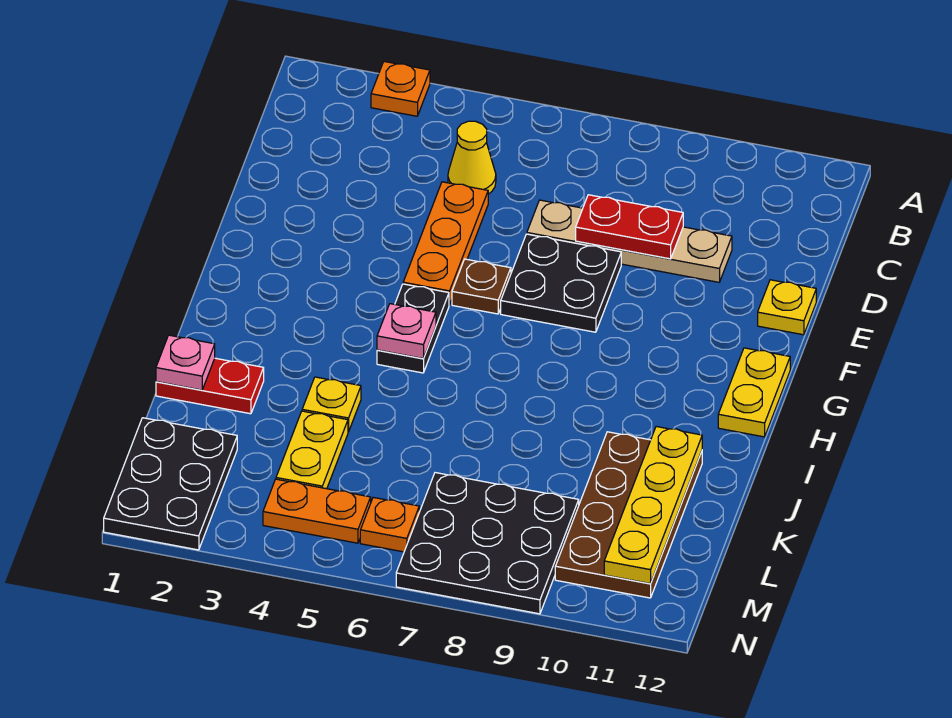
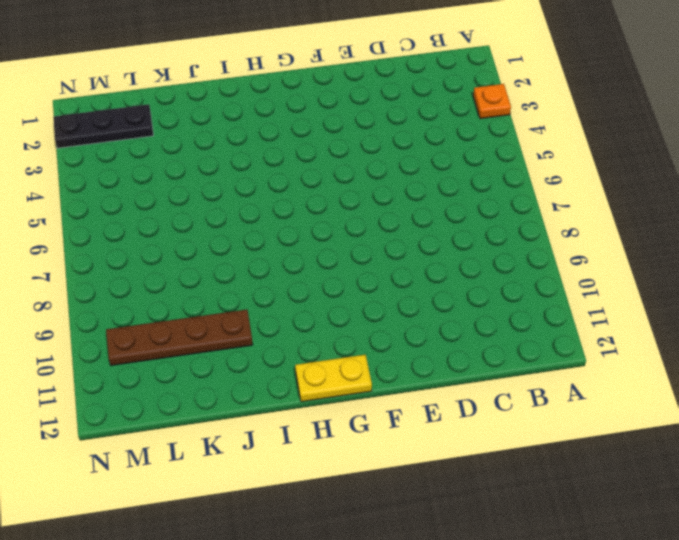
brown 1x4 plate [106,310,253,365] -> brown 2x4 plate [555,432,702,598]
black 1x3 plate [53,104,153,148] -> black 2x3 plate [104,418,237,550]
none -> yellow 1x1 cone [448,121,496,194]
none -> orange 1x3 plate [403,182,488,305]
none -> tan 1x4 plate [527,200,732,282]

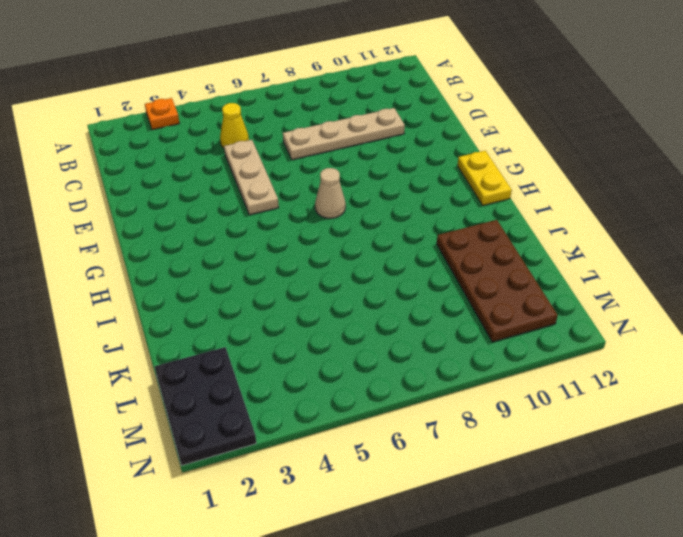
tan 1x3 plate [224,140,279,215] -> orange 1x3 plate [403,182,488,305]
tan 1x1 cone [315,168,346,218] -> none
none -> black 2x2 plate [501,234,621,332]
none -> yellow 1x1 plate [758,280,816,335]
none -> brown 1x1 plate [452,259,511,314]

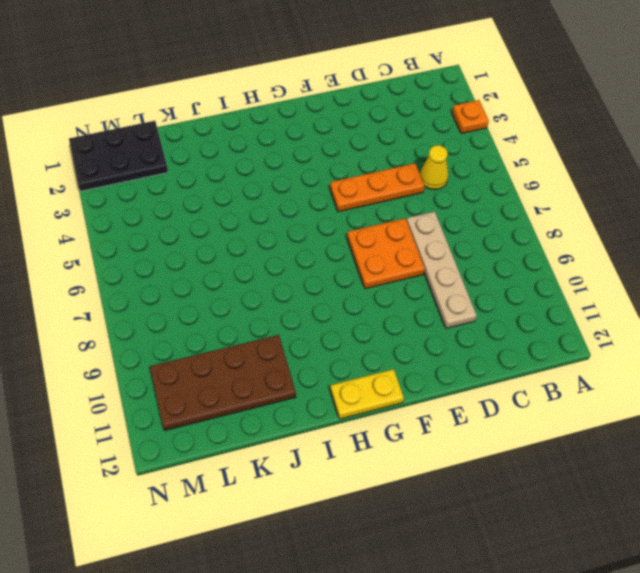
orange 2x2 plate [347,218,425,289] -> black 2x2 plate [501,234,621,332]
none -> yellow 1x1 plate [758,280,816,335]
none -> brown 1x1 plate [452,259,511,314]
none -> black 1x2 plate [377,284,449,373]

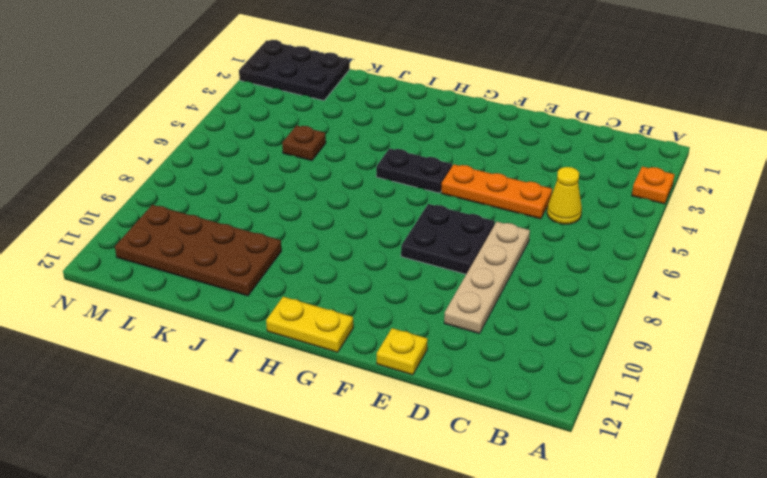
brown 1x1 plate [282,126,326,161] -> brown 1x1 plate moved to [452,259,511,314]
none -> red 1x2 plate [156,358,264,414]
none -> yellow 1x1 plate [302,377,361,432]
none -> yellow 1x2 plate [276,411,348,489]

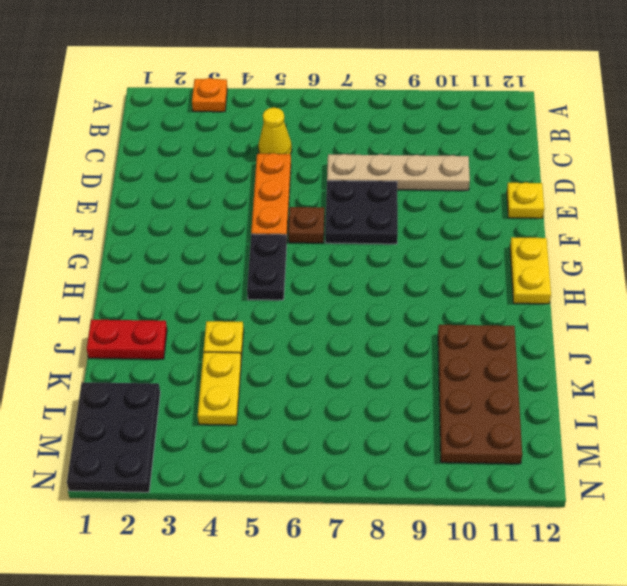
none -> black 3x3 plate [396,473,579,614]
none -> orange 1x2 plate [263,479,371,543]
none -> orange 1x1 plate [360,497,419,552]

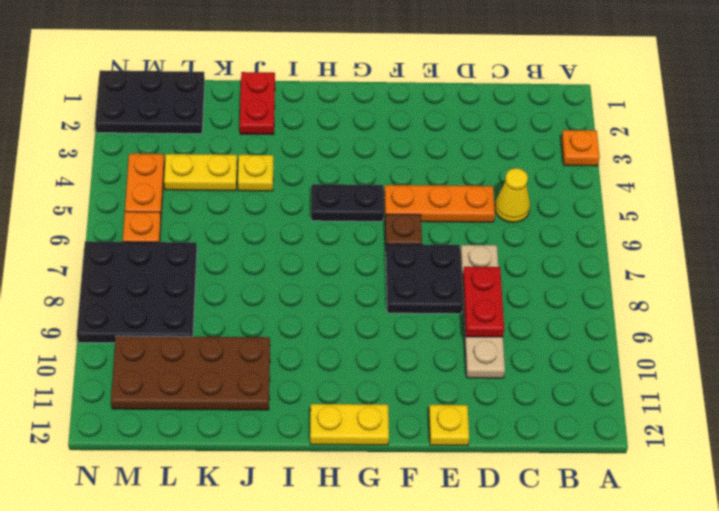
none -> pink 1x1 plate [377,304,436,359]
none -> pink 1x1 plate [156,335,215,390]
none -> yellow 1x4 plate [604,427,702,584]

